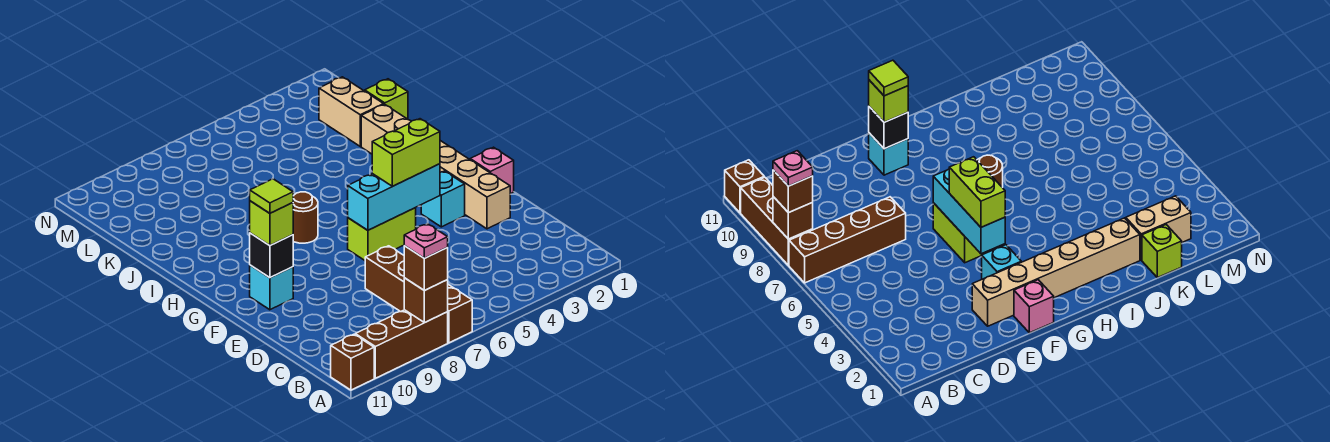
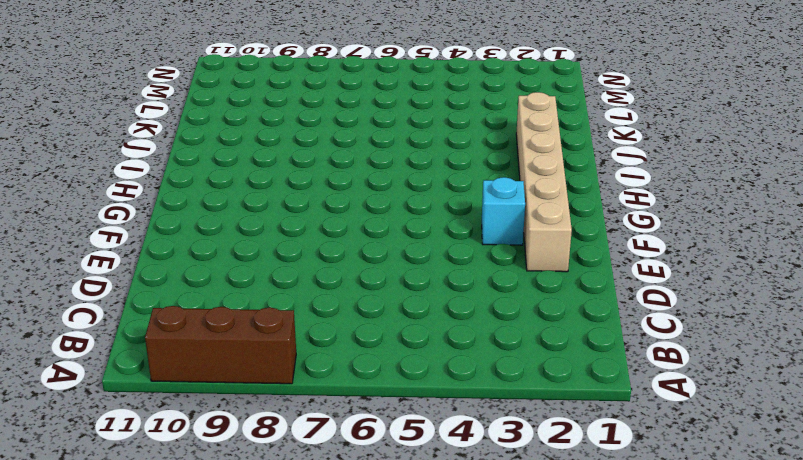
none -> brown 1x4 brick [365,246,472,343]
none -> brown 1x1 brick [331,334,374,390]
none -> pink 1x1 brick [470,147,514,194]

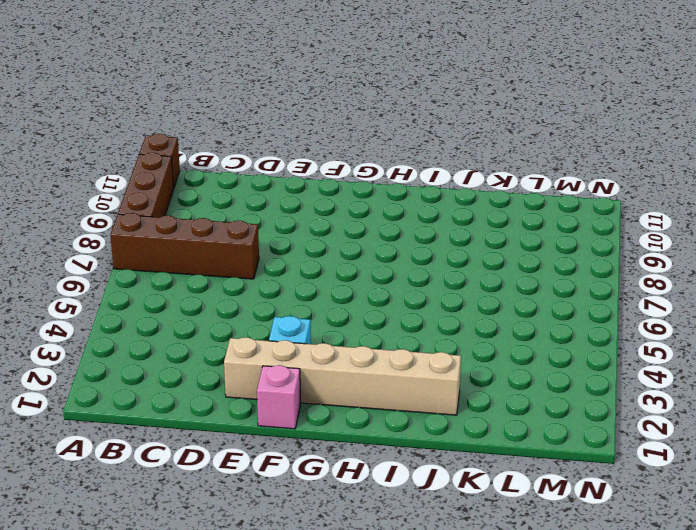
none -> lime 1x2 brick [348,208,416,260]
none -> cyan 1x1 brick [250,265,293,310]
none -> brown 1x1 round brick [293,192,318,243]

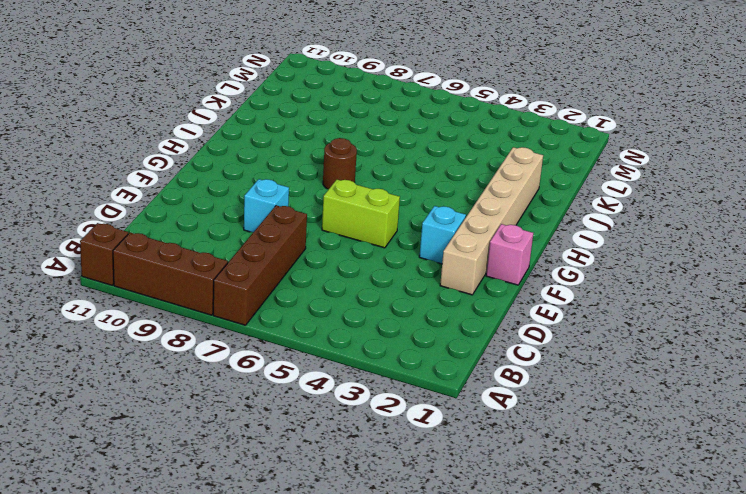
cyan 1x1 brick [244,179,289,232] -> cyan 1x1 brick moved to [250,265,293,310]
none -> lime 1x1 brick [365,79,408,119]
none -> tan 1x2 brick [319,77,384,146]
none -> brown 1x1 brick [404,278,448,323]

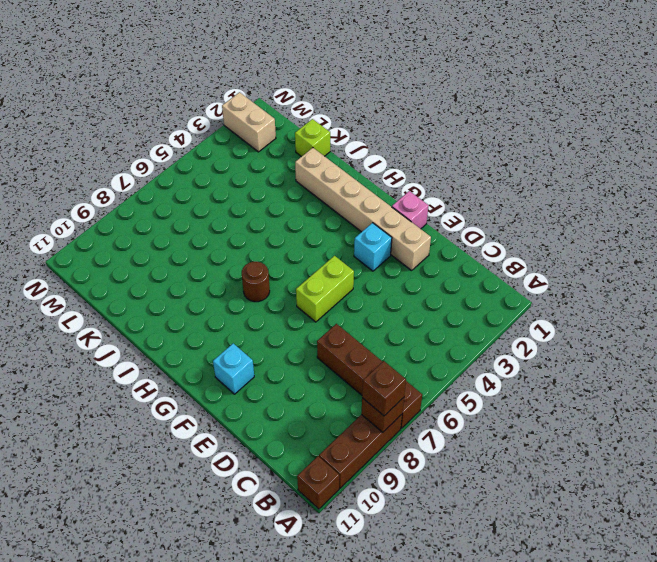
tan 1x2 brick [222,92,276,152] -> tan 1x2 brick moved to [319,77,384,146]
none -> cyan 1x3 brick [348,164,440,230]
none -> black 1x1 brick [250,233,293,278]
none -> lime 1x2 brick [372,119,440,186]

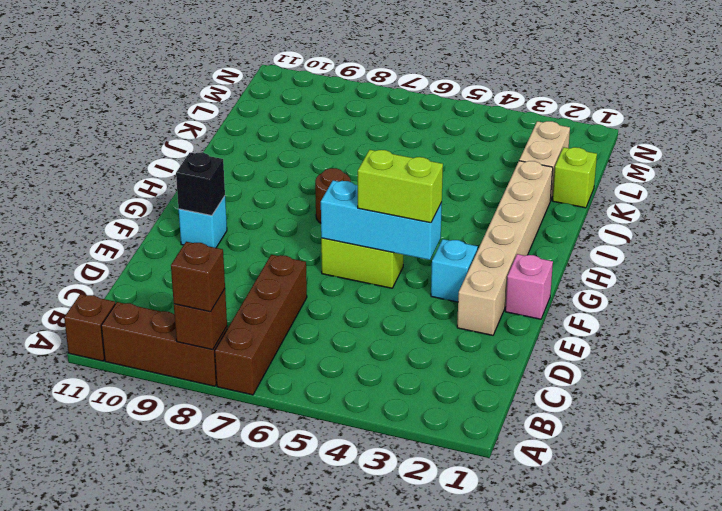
none -> lime 1x1 brick [250,201,293,245]
none -> pink 1x1 plate [404,224,448,258]
none -> lime 1x1 tile [250,179,293,213]

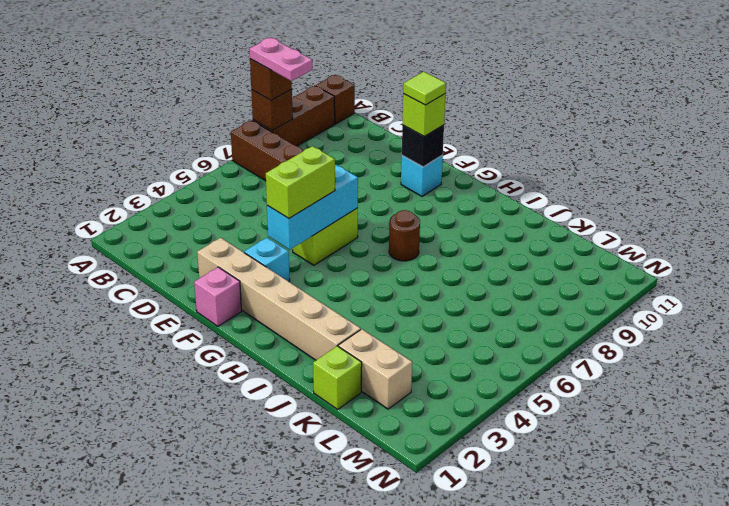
pink 1x2 plate [250,38,312,81] -> pink 1x1 plate [404,224,448,258]

